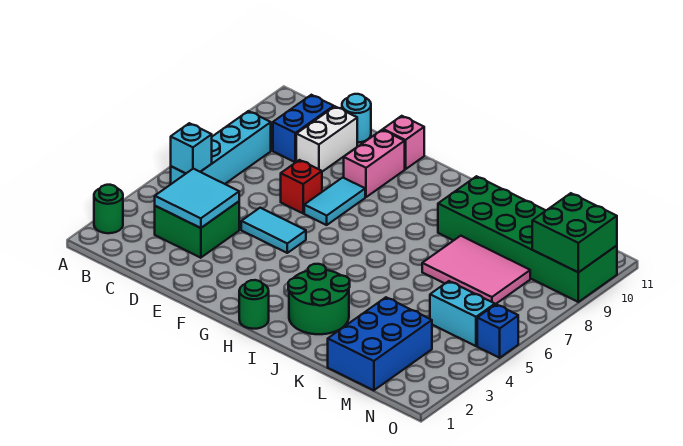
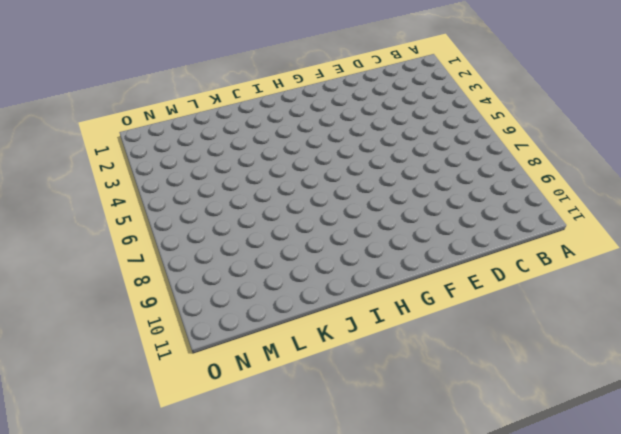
none -> green 1x1 round brick [94,185,123,233]
none -> cyan 1x4 brick [171,111,271,184]
none -> green 2x2 brick [155,202,239,258]

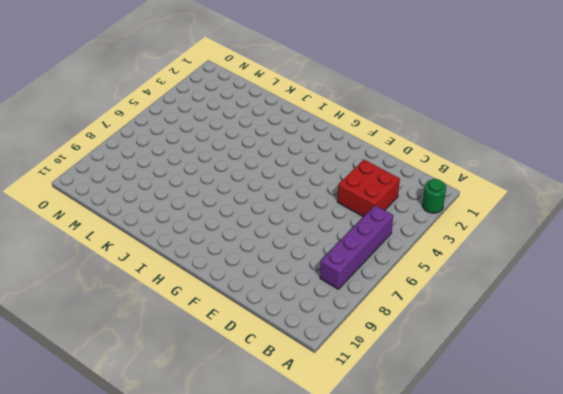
purple 1x4 brick [320,205,393,289] -> cyan 1x4 brick [171,111,271,184]
red 2x2 brick [337,160,400,217] -> green 2x2 brick [155,202,239,258]
none -> blue 1x2 brick [273,95,334,162]
none -> white 1x2 brick [296,107,357,172]
none -> cyan 1x1 round brick [342,94,371,143]

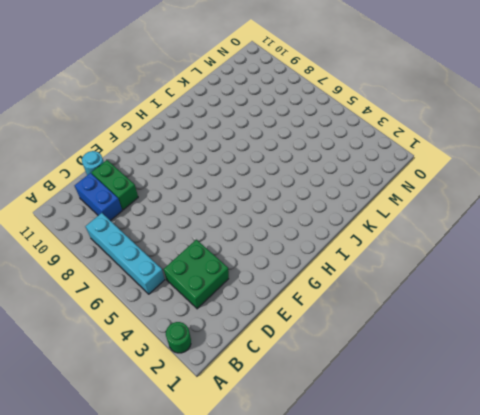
green 1x2 brick [92,160,138,210] -> white 1x2 brick [296,107,357,172]
none -> cyan 1x2 tile [241,208,306,253]
none -> red 1x1 brick [281,160,322,213]
none -> cyan 1x2 tile [304,178,365,225]

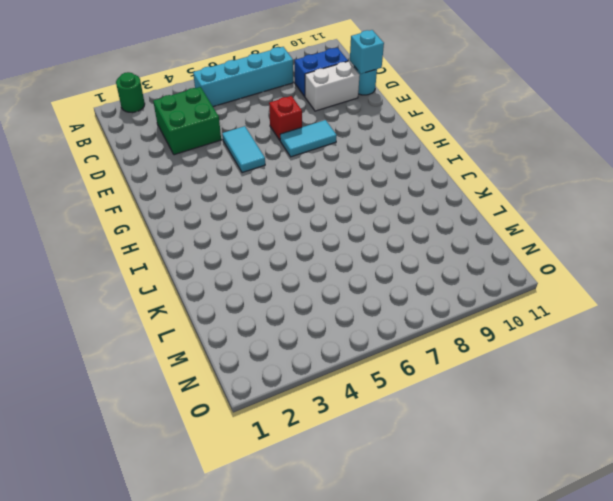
cyan 1x1 brick [350,30,384,74] -> cyan 1x1 brick moved to [171,123,212,173]
none -> pink 1x2 brick [344,130,405,197]
none -> pink 1x1 brick [383,116,424,169]
none -> green 1x1 round brick [239,280,269,329]

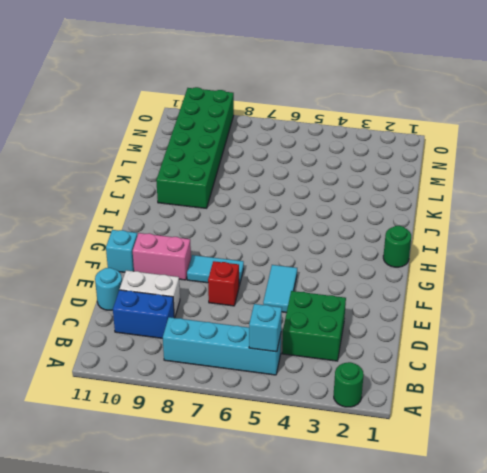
cyan 1x1 brick [106,230,137,272] -> pink 1x1 brick [383,116,424,169]
none -> green 2x2 round brick [288,264,350,334]
none -> pink 2x3 tile [422,236,530,304]
none -> blue 2x3 brick [328,297,432,390]

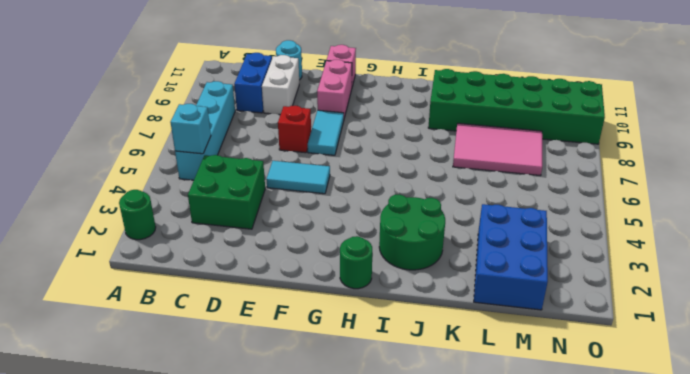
none -> cyan 1x2 brick [430,281,495,346]
none -> blue 1x1 brick [477,304,518,358]
none -> cyan 2x2 tile [155,169,239,228]

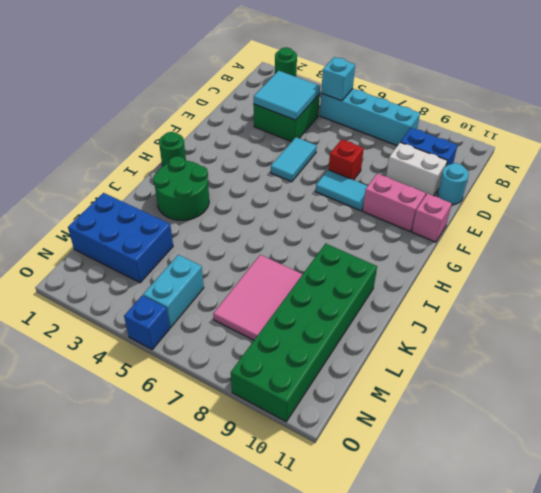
none -> green 2x2 brick [532,193,617,272]

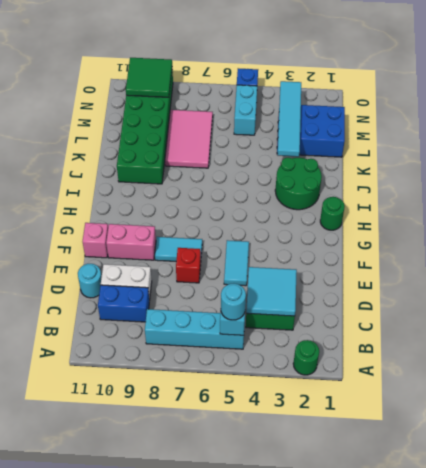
cyan 1x1 round brick [221,284,246,320] -> none
cyan 1x4 tile [278,81,301,157] -> none
green 2x2 tile [126,58,172,97] -> green 2x2 brick [532,193,617,272]

